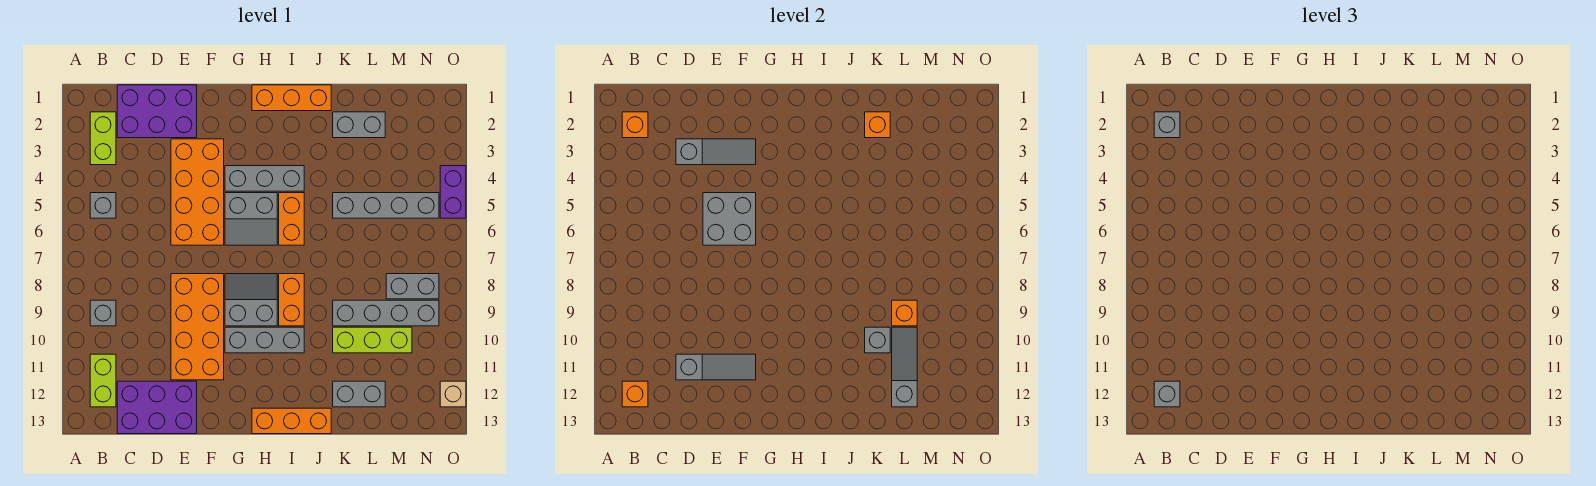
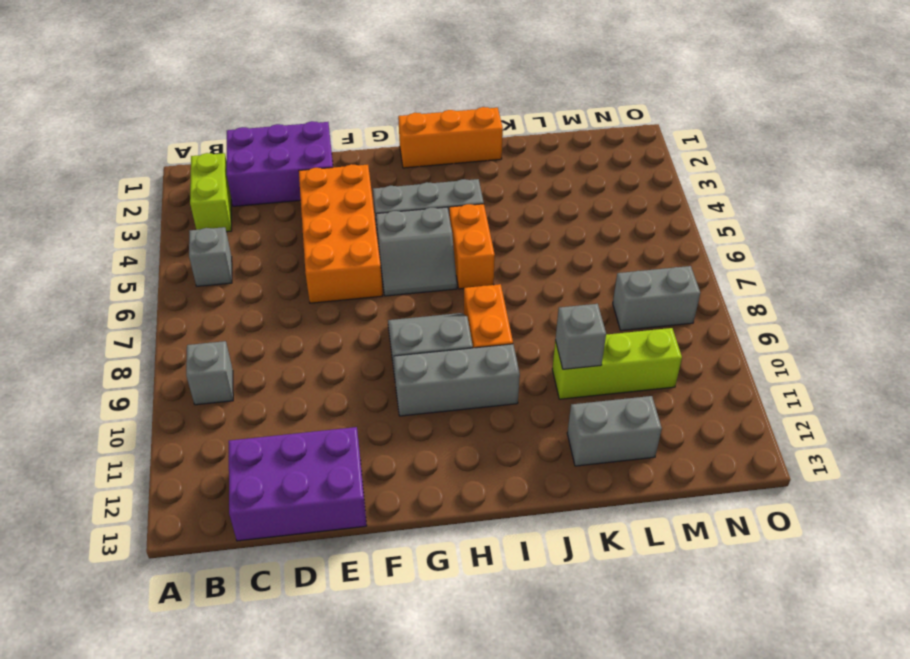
none -> lime 1x2 brick [90,354,116,407]
none -> orange 2x4 brick [171,274,224,380]
none -> orange 1x3 brick [252,408,331,434]
none -> grey 1x2 brick [333,112,385,138]

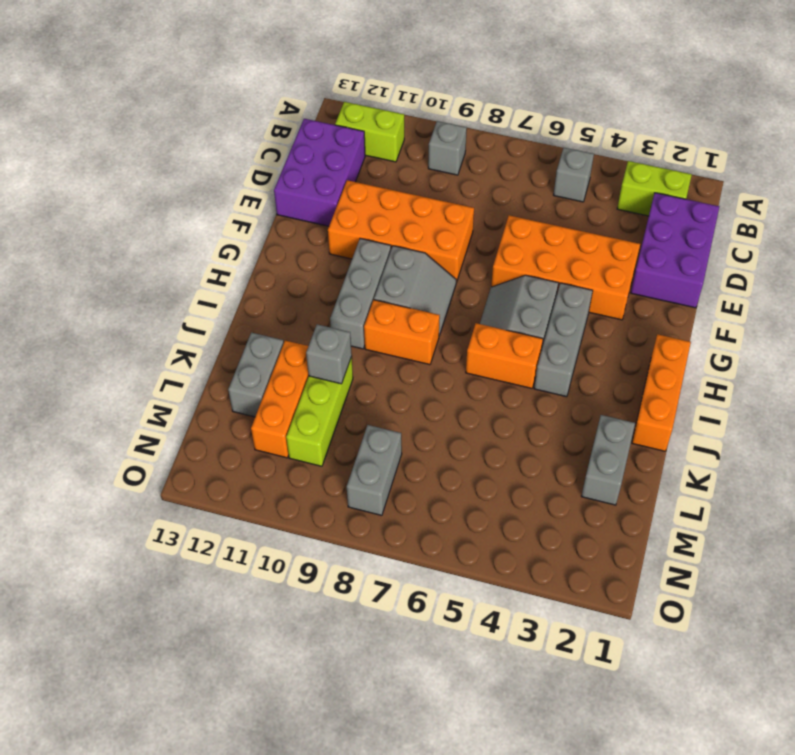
orange 1x3 brick [251,340,309,458] -> orange 1x3 brick moved to [252,408,331,434]
none -> grey 1x4 brick [333,193,439,218]
none -> grey 1x4 brick [333,300,439,326]
none -> purple 1x2 brick [440,166,466,218]
none -> tan 1x1 brick [440,381,466,407]

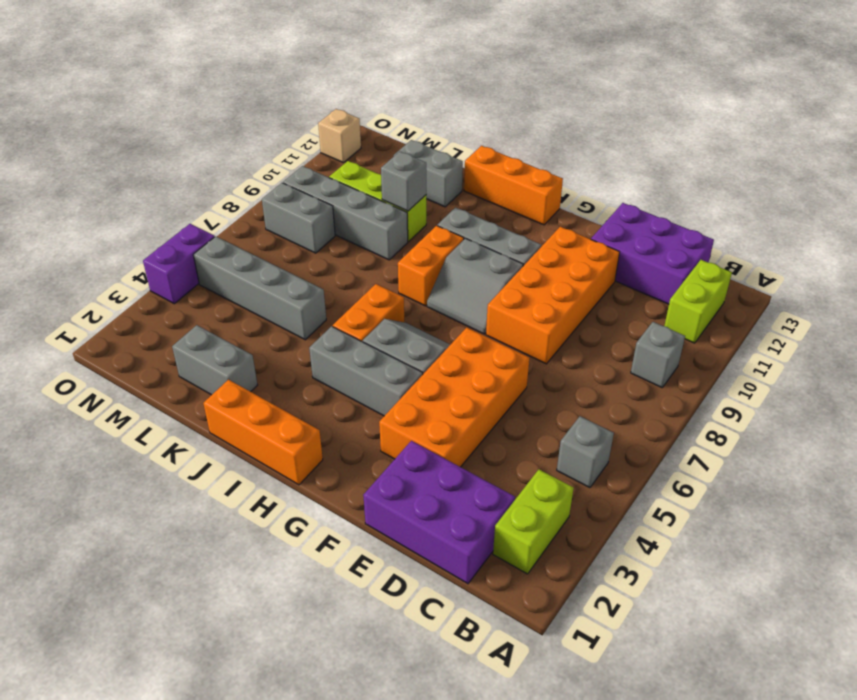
none -> orange 1x1 brick [622,112,648,138]
none -> orange 1x1 brick [622,381,648,407]
none -> grey 1x3 slope [676,139,756,165]
none -> grey 1x3 slope [676,354,756,380]

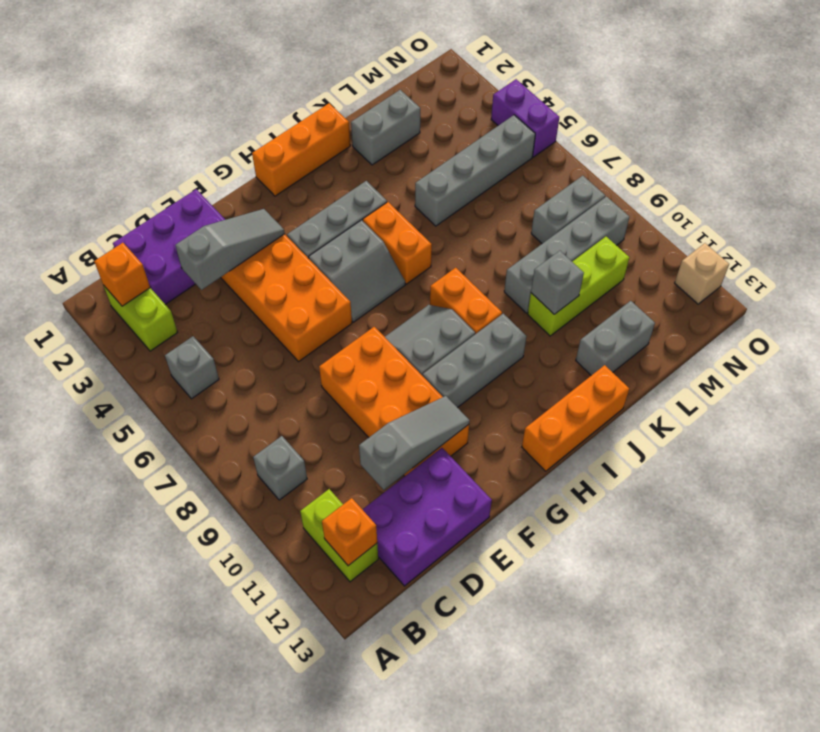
none -> grey 2x2 brick [703,193,756,245]
none -> orange 1x1 brick [865,112,890,138]
none -> orange 1x1 brick [892,300,917,326]
none -> grey 1x3 slope [892,327,917,407]

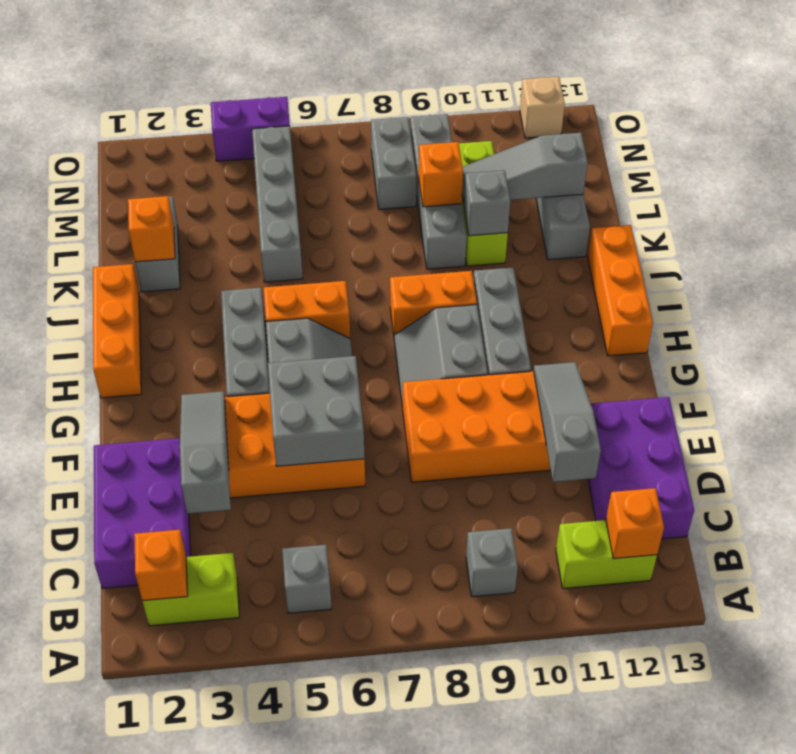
none -> grey 1x1 brick [1154,112,1180,138]
none -> grey 1x1 brick [1154,381,1180,407]

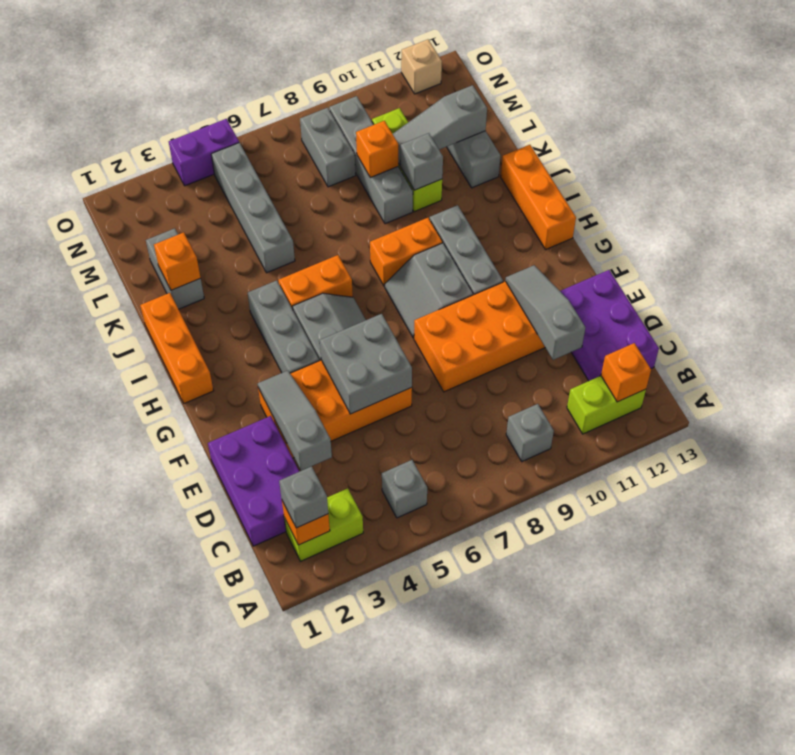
none -> grey 1x1 brick [1154,381,1180,407]

